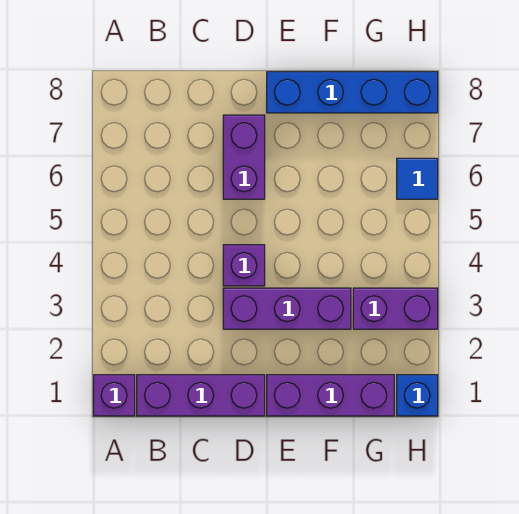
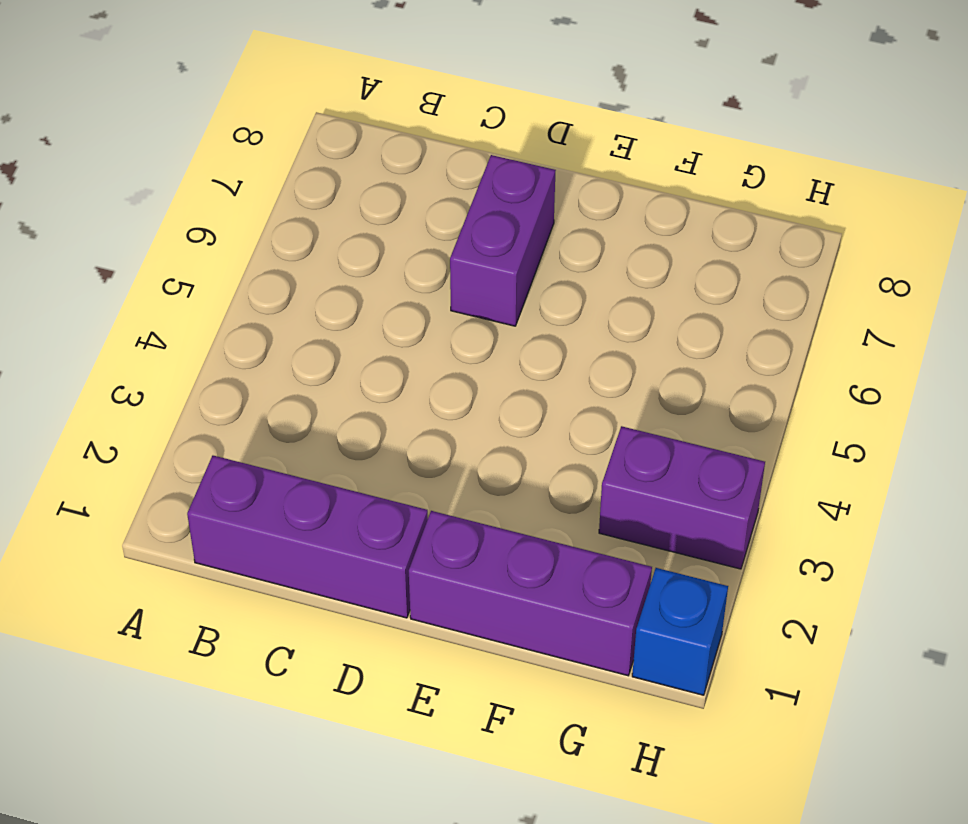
none -> purple 1x1 brick [94,375,135,416]
none -> purple 1x3 brick [223,288,351,329]

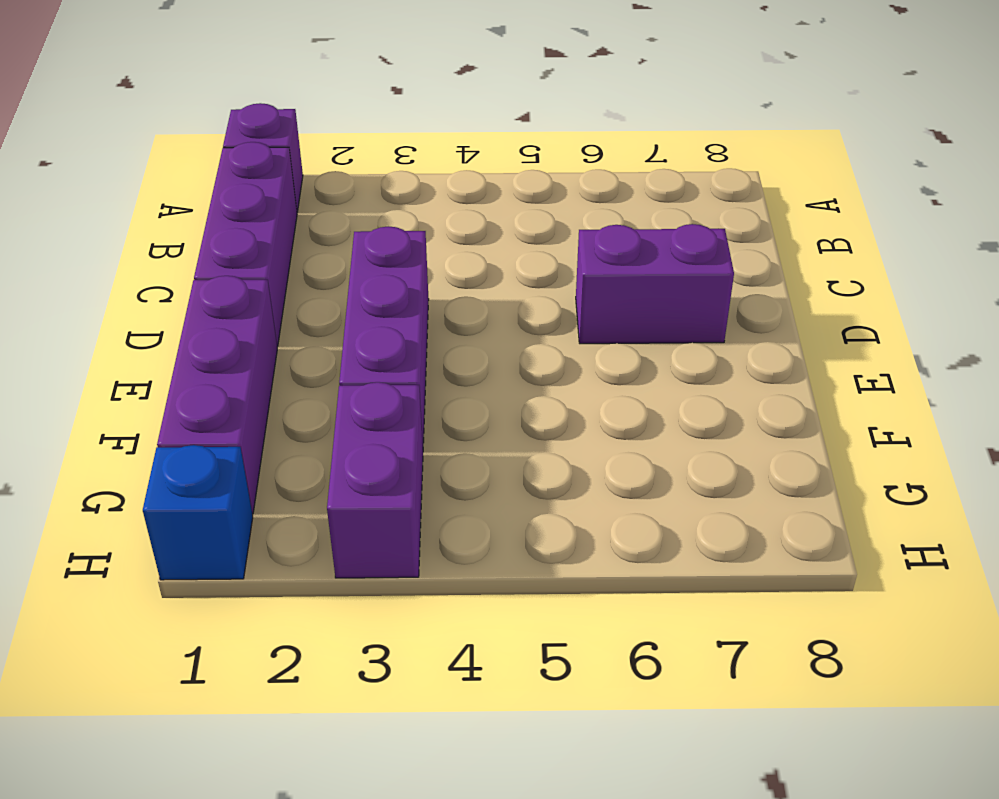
none -> purple 1x1 brick [223,245,265,286]
none -> blue 1x4 brick [267,72,438,113]

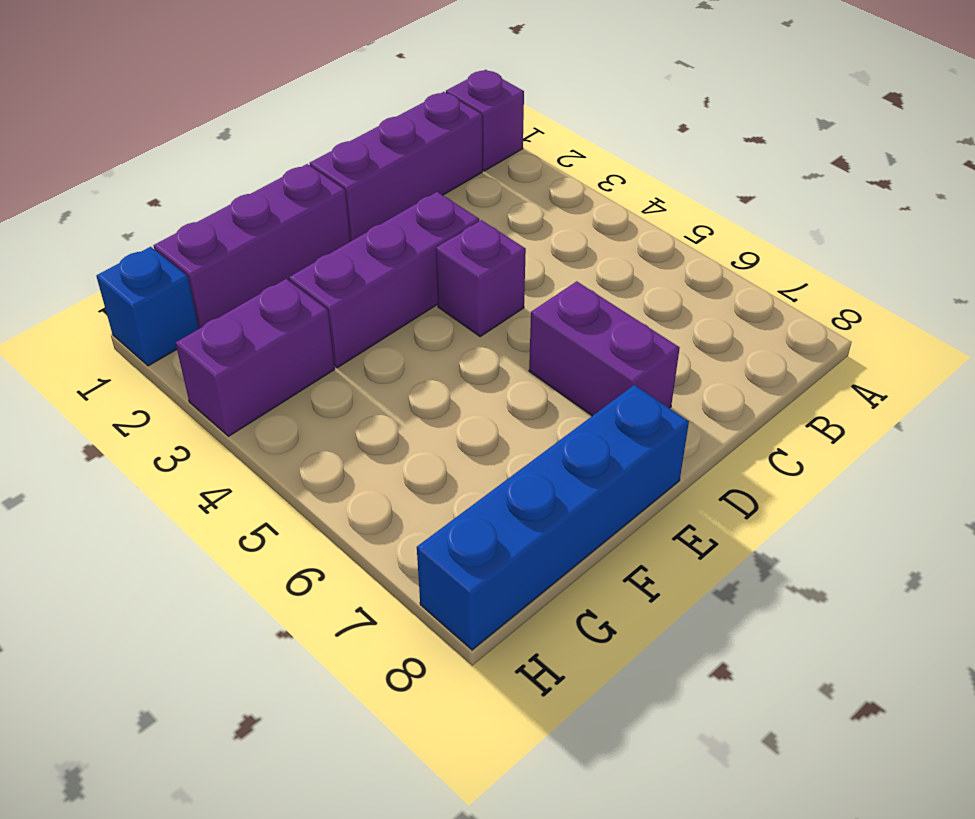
none -> blue 1x1 tile [397,158,438,199]

